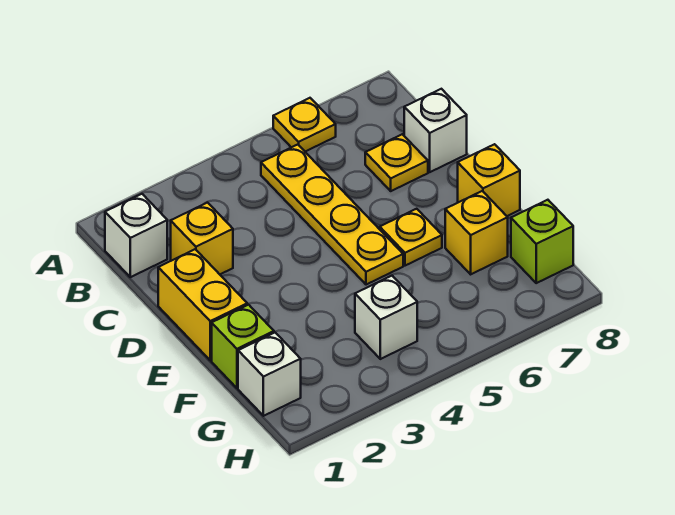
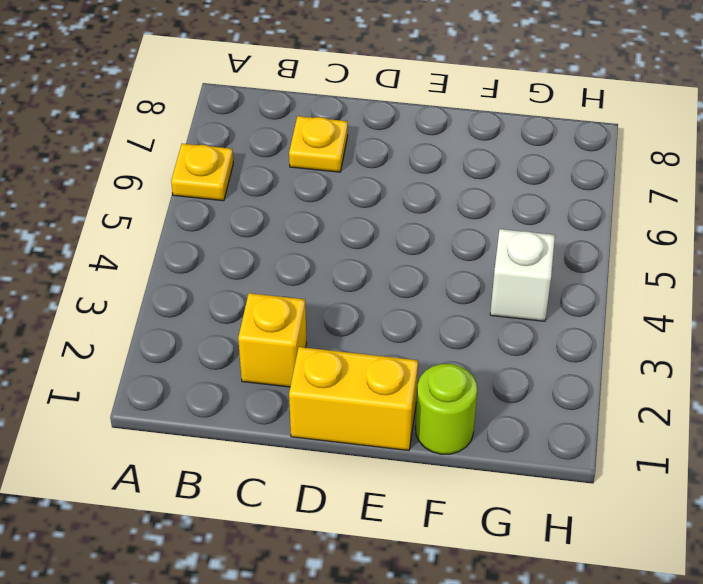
lime 1x1 round brick [416,364,477,454] -> lime 1x1 brick [212,305,274,388]
none -> white 1x1 brick [105,194,167,277]
none -> yellow 1x4 plate [261,145,403,285]
none -> white 1x1 brick [404,89,467,172]

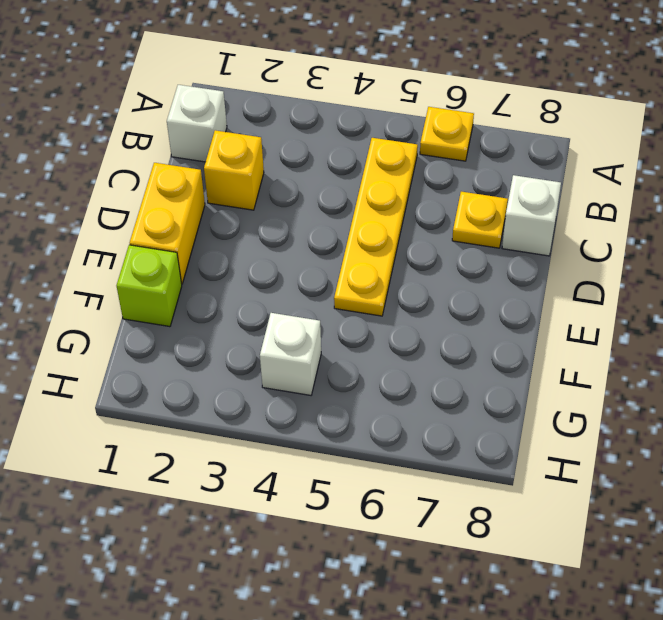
none -> yellow 1x1 plate [380,209,442,266]
none -> yellow 1x1 brick [458,144,520,216]
none -> yellow 1x1 brick [445,191,508,274]

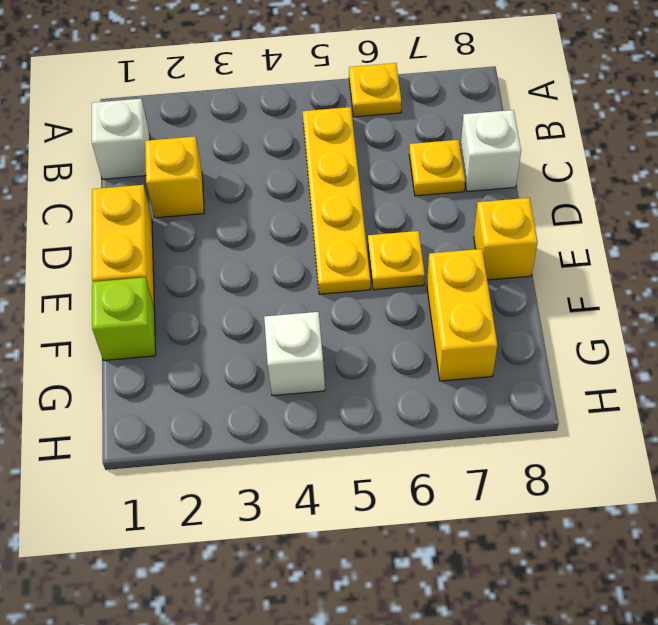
yellow 1x2 brick [427,249,497,381] -> yellow 1x1 brick [445,191,508,274]
none -> white 1x1 brick [238,333,301,416]
none -> lime 1x1 brick [511,200,573,283]

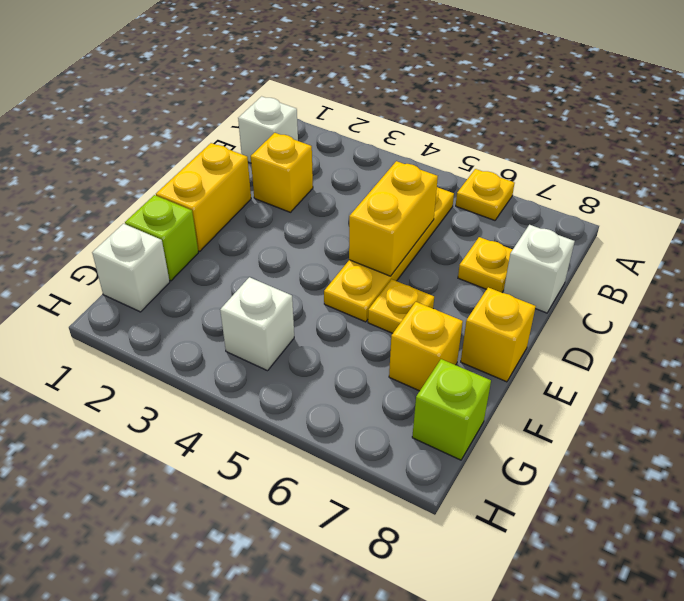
yellow 1x2 brick [349,161,438,276] -> none

